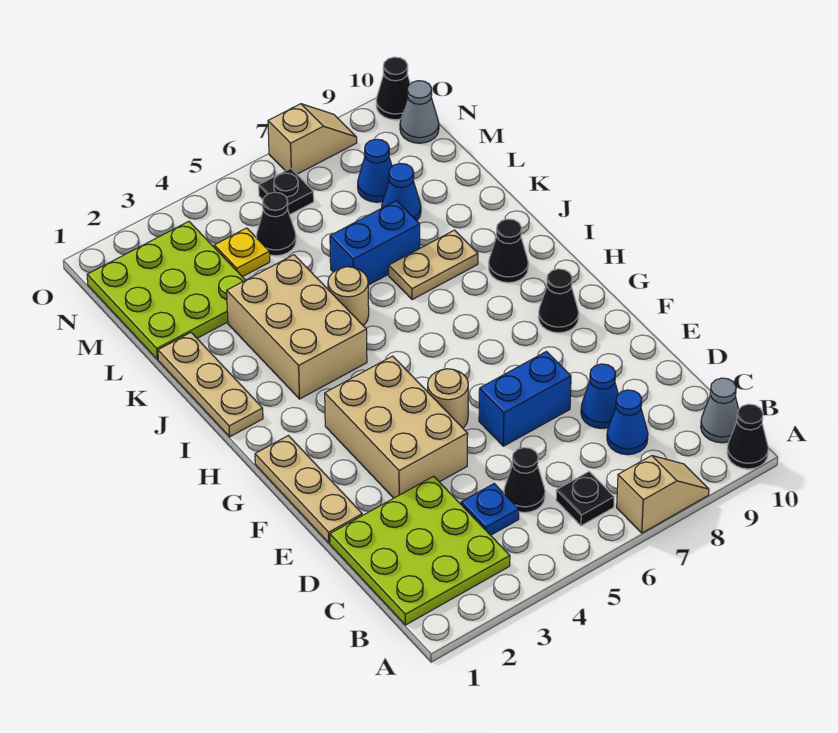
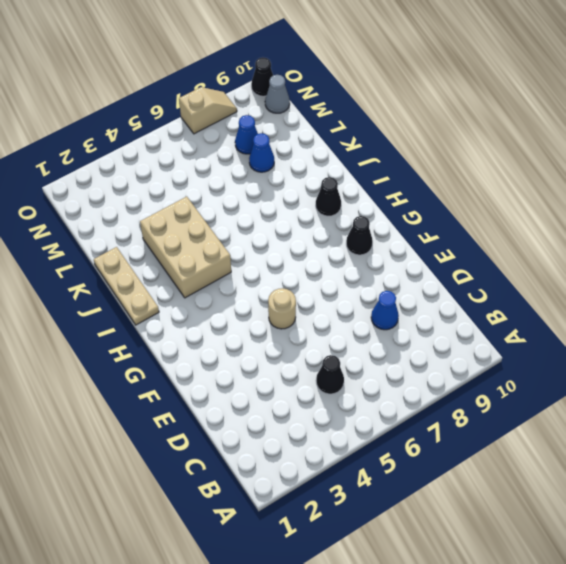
none -> tan 1x2 slope [617,456,709,533]
none -> black 1x1 cone [727,404,768,469]
none -> lime 3x3 plate [330,476,510,625]

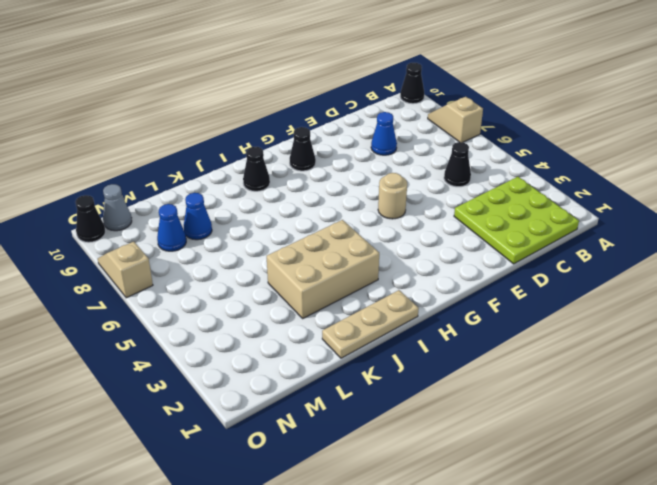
none -> black 1x1 plate [556,472,614,526]
none -> grey 1x1 cone [701,378,739,443]
none -> blue 1x1 plate [461,484,519,535]

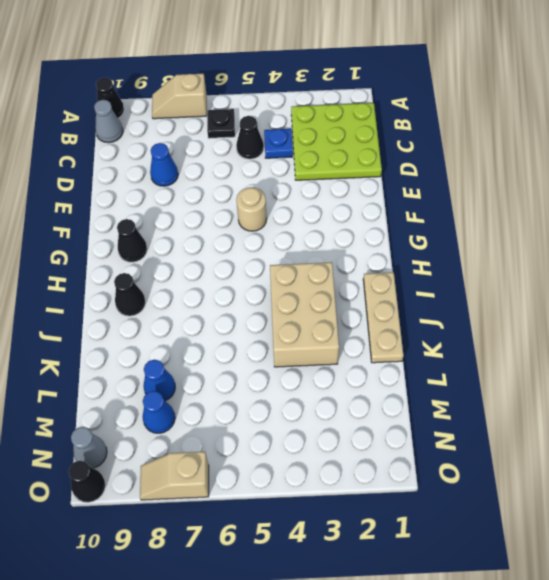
none -> blue 1x1 cone [607,390,648,455]
none -> tan 1x3 plate [255,436,362,543]
none -> tan 2x3 brick [325,356,468,498]

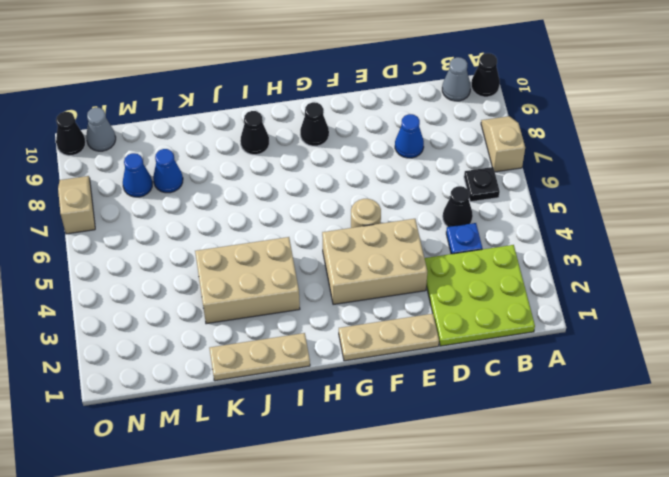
none -> blue 1x1 cone [607,390,648,455]
none -> blue 1x2 brick [479,352,571,446]
none -> tan 1x1 round brick [328,267,369,325]

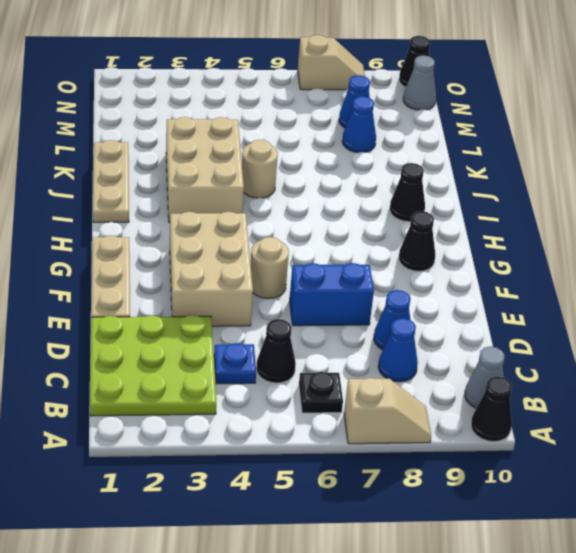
none -> tan 1x2 plate [389,230,478,300]
none -> blue 1x2 brick [330,201,420,285]
none -> lime 3x3 plate [87,221,245,359]

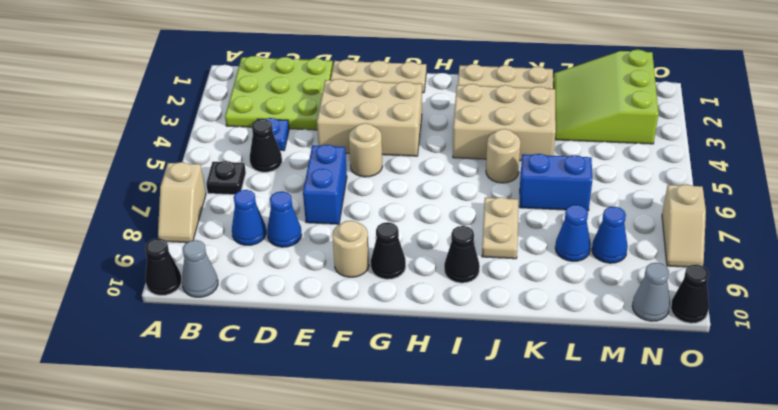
tan 1x1 round brick [332,221,369,277] -> none
blue 1x2 brick [519,154,592,211] -> blue 1x2 brick turned to [330,201,420,285]
lime 3x3 slope [554,49,659,144] -> lime 3x3 plate [87,221,245,359]
none -> yellow 1x1 plate [214,228,270,277]
none -> black 1x1 cone [256,192,296,256]
none -> black 1x1 plate [259,168,314,215]

